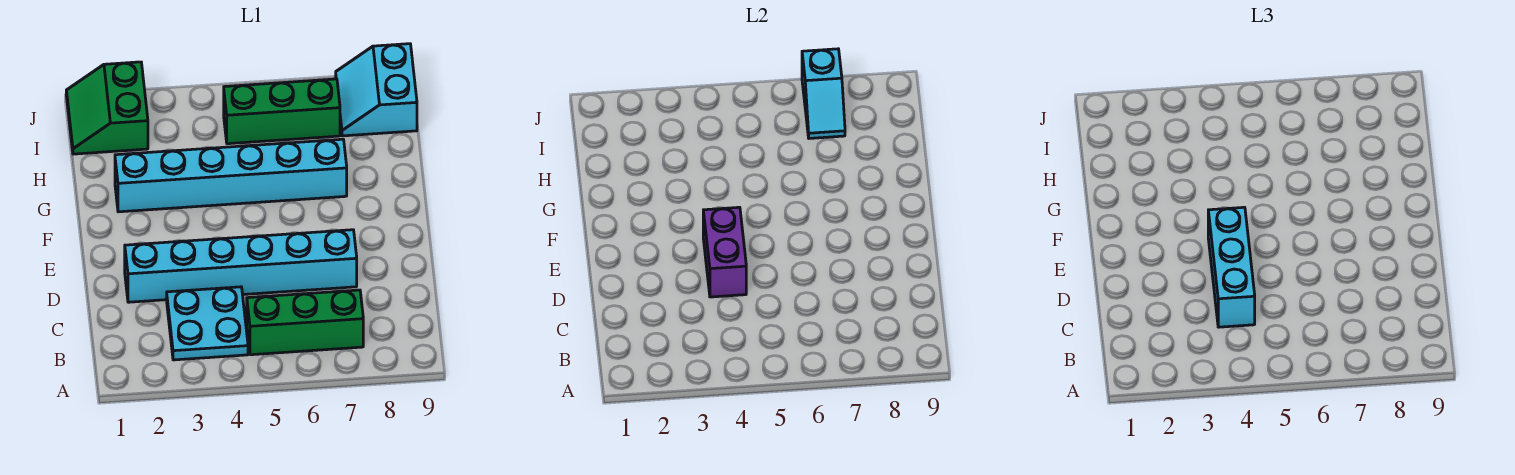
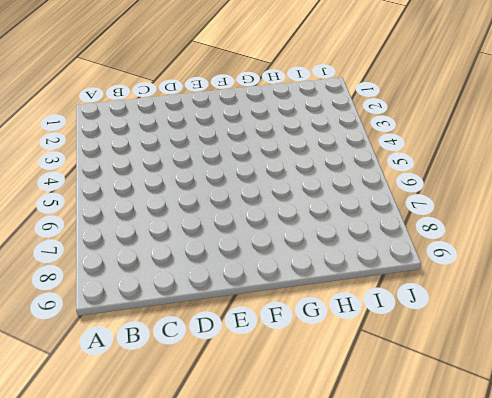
none -> cyan 2x2 plate [167,287,248,360]
none -> green 1x3 brick [247,290,363,355]

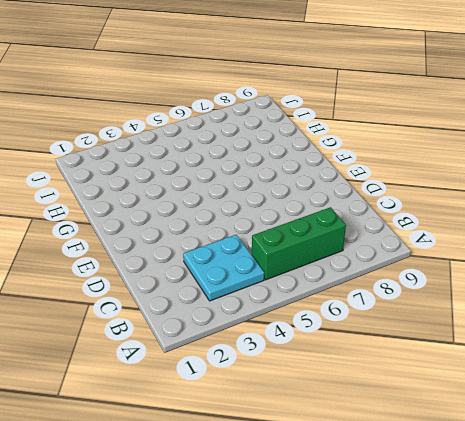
none -> cyan 1x6 brick [125,230,357,302]
none -> cyan 1x6 brick [115,139,347,212]

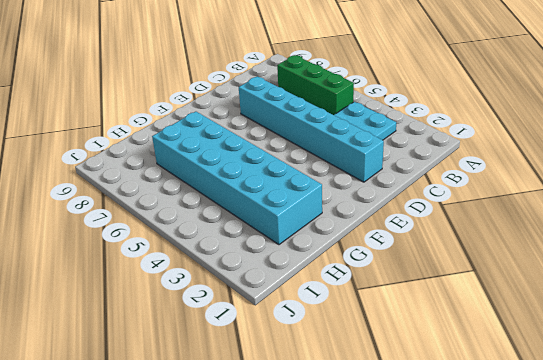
cyan 2x6 brick [152,112,322,245] -> cyan 1x6 brick [115,139,347,212]
none -> green 2x2 slope [66,62,148,154]
none -> green 1x3 brick [224,79,340,144]

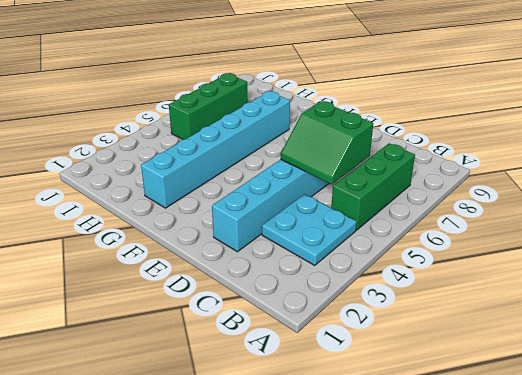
green 2x2 slope [281,101,373,184] -> green 2x2 slope moved to [66,62,148,154]
none -> cyan 2x2 slope [336,44,417,136]
none -> purple 1x2 brick [703,207,746,297]

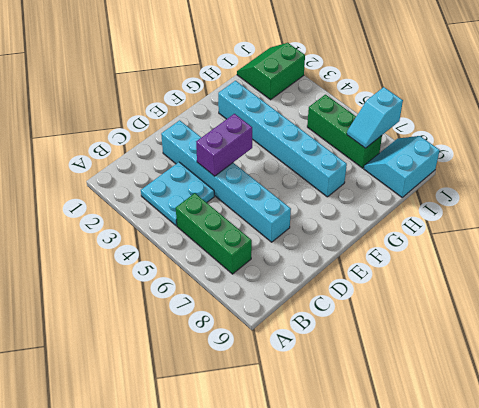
none -> cyan 1x3 brick [1208,207,1255,327]

